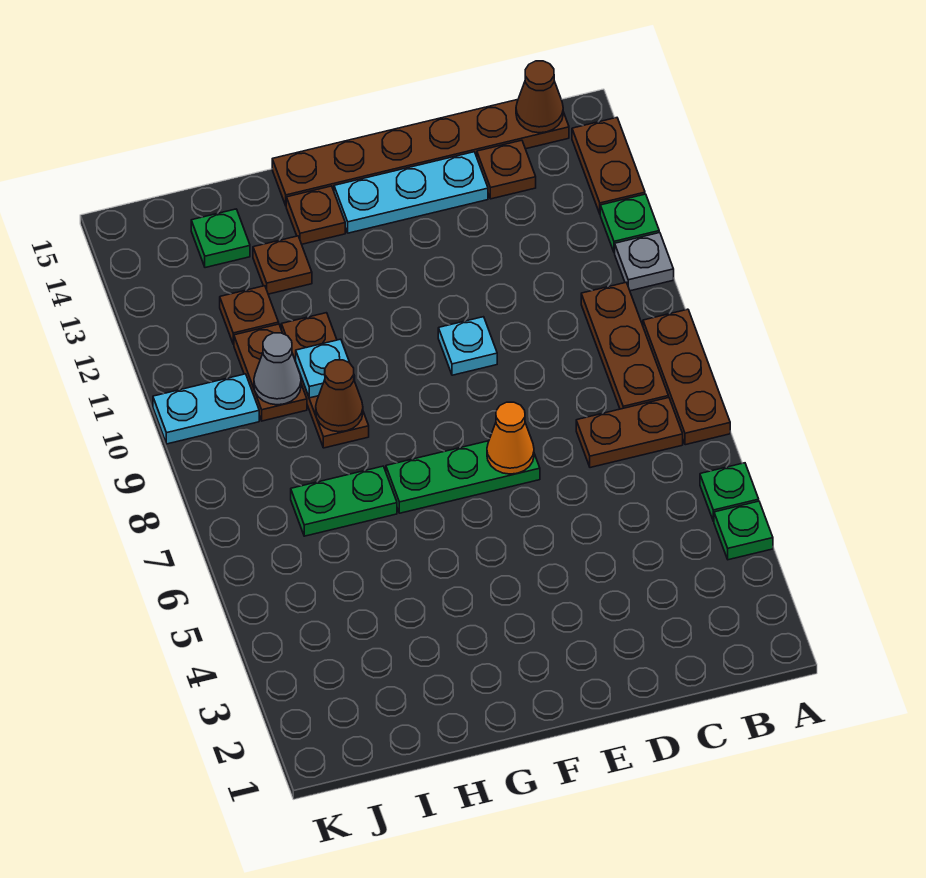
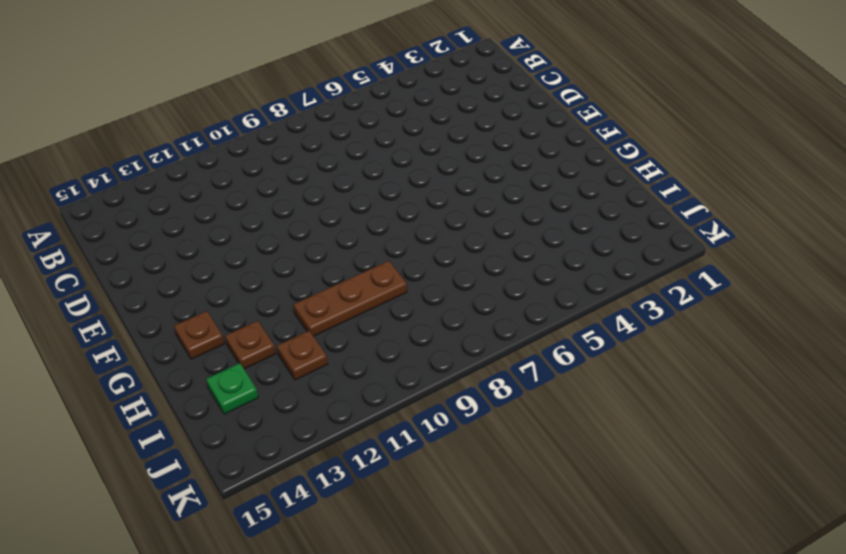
none -> green 1x1 plate [714,501,773,560]
none -> green 1x1 plate [700,463,759,521]
none -> brown 1x3 plate [643,309,730,445]

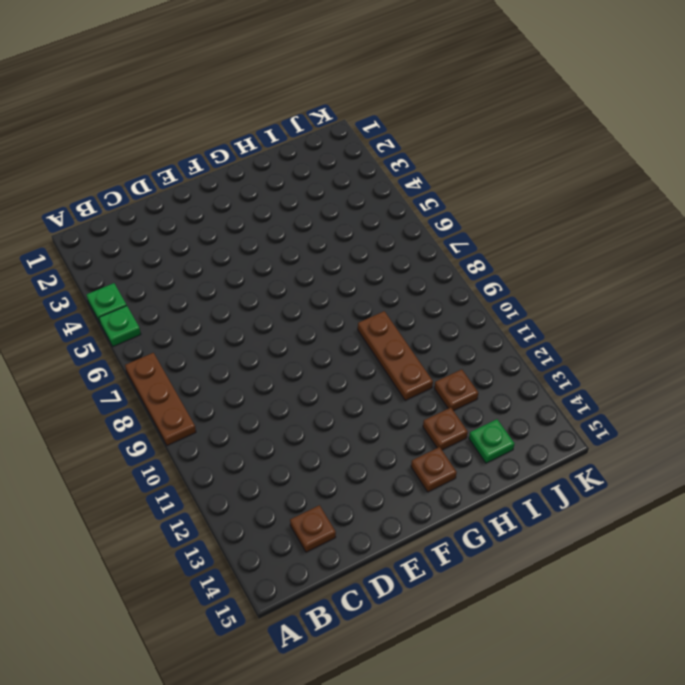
none -> grey 1x1 plate [615,232,674,291]
none -> green 1x1 plate [600,194,659,253]
none -> brown 1x2 plate [572,118,645,213]

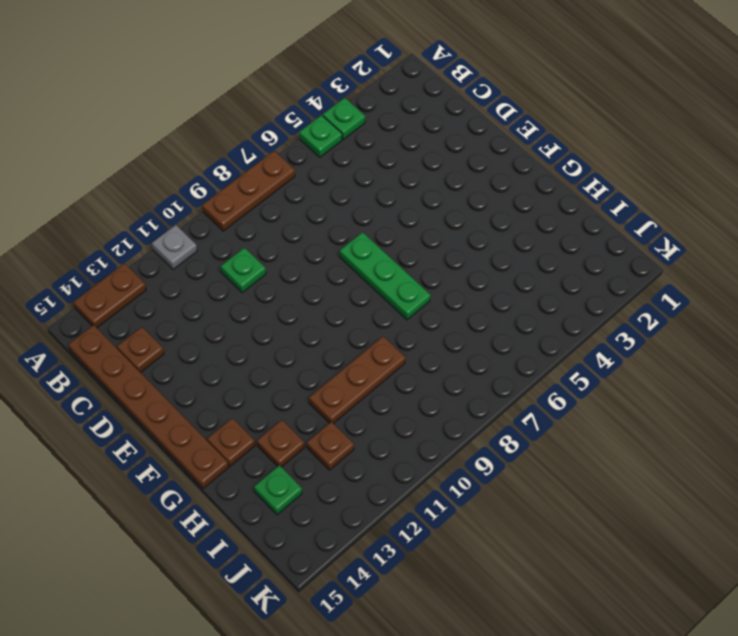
green 1x1 plate [221,248,266,293] -> green 1x1 plate moved to [600,194,659,253]
none -> brown 1x2 plate [576,398,683,468]
none -> brown 1x3 plate [581,283,669,409]
none -> cyan 1x3 plate [334,152,488,233]

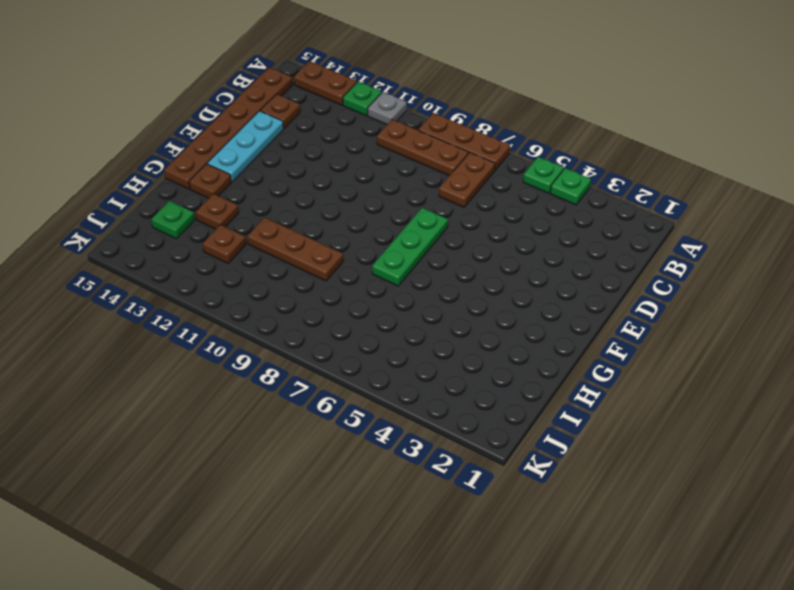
none -> cyan 1x1 plate [438,317,497,375]
none -> green 1x2 plate [291,466,397,536]
none -> brown 1x2 plate [234,324,307,421]

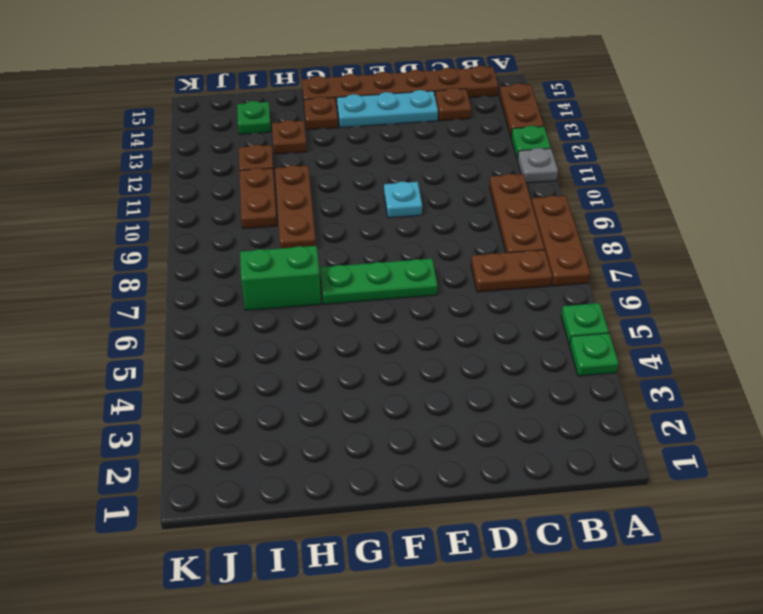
green 1x2 brick [240,246,321,310] -> green 1x2 plate [291,466,397,536]
none -> cyan 1x2 plate [153,374,259,444]
none -> brown 1x1 cone [516,61,563,133]
none -> orange 1x1 cone [487,402,534,474]

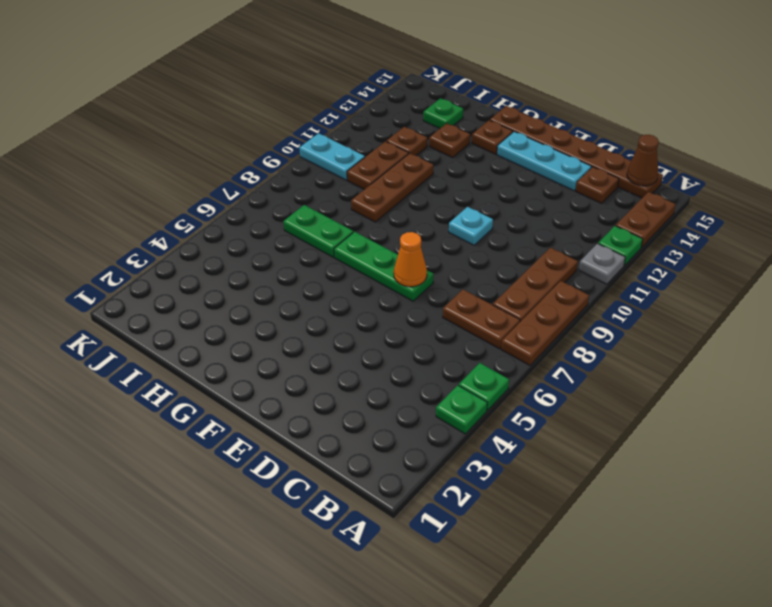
none -> brown 1x1 cone [316,360,363,432]
none -> cyan 1x1 plate [296,339,355,398]
none -> grey 1x1 cone [254,333,301,405]

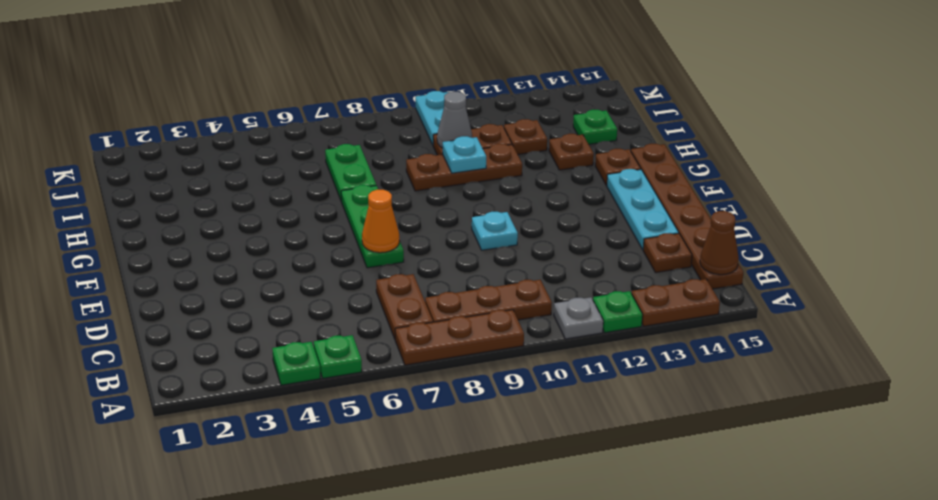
none -> brown 1x1 cone [316,360,363,432]

